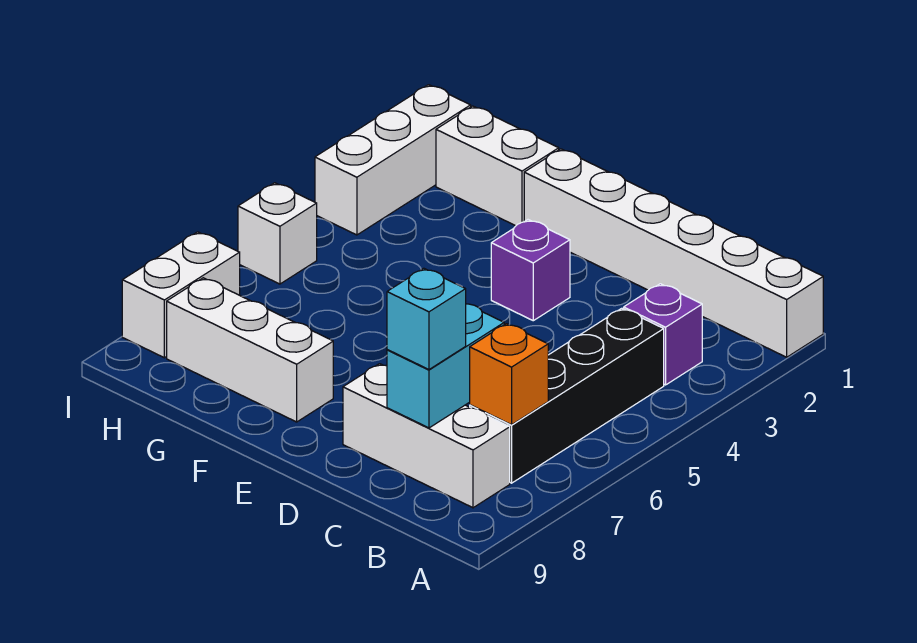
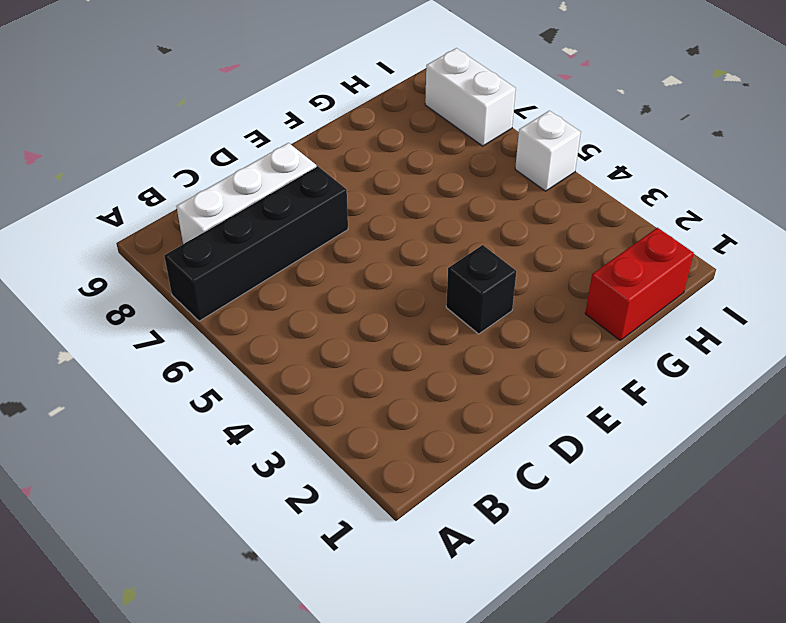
black 1x4 brick [164,166,348,321] -> black 1x4 brick turned to [470,308,664,483]
black 1x1 brick [446,245,516,334] -> purple 1x1 brick [491,220,570,321]
red 1x2 brick [585,228,694,340] -> white 1x2 brick [436,106,559,226]
none -> white 1x6 brick [524,149,823,357]
none -> purple 1x1 brick [624,284,702,385]
none -> white 1x3 brick [167,278,333,422]

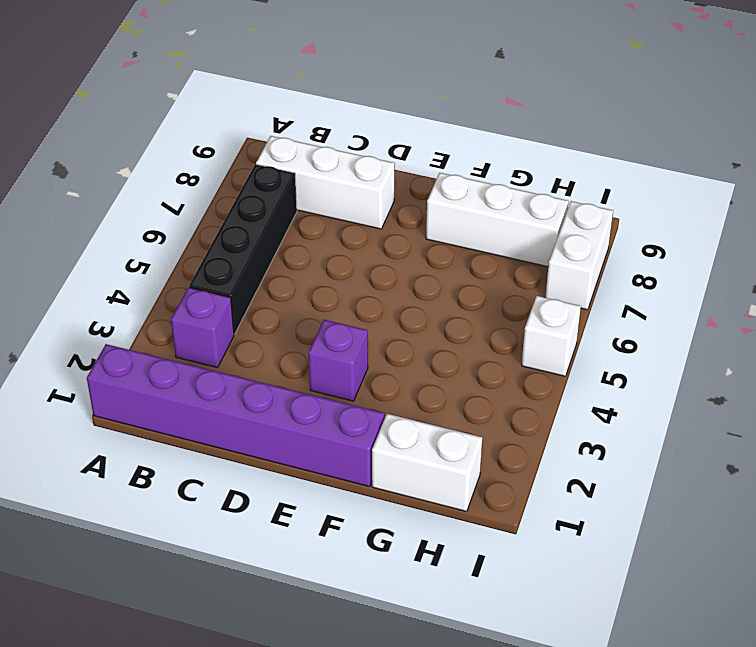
purple 1x6 brick [87,344,384,487] -> white 1x6 brick [524,149,823,357]
none -> white 1x3 brick [315,85,471,235]
none -> orange 1x1 brick [470,324,548,425]
none -> cyan 1x2 brick [387,304,504,428]

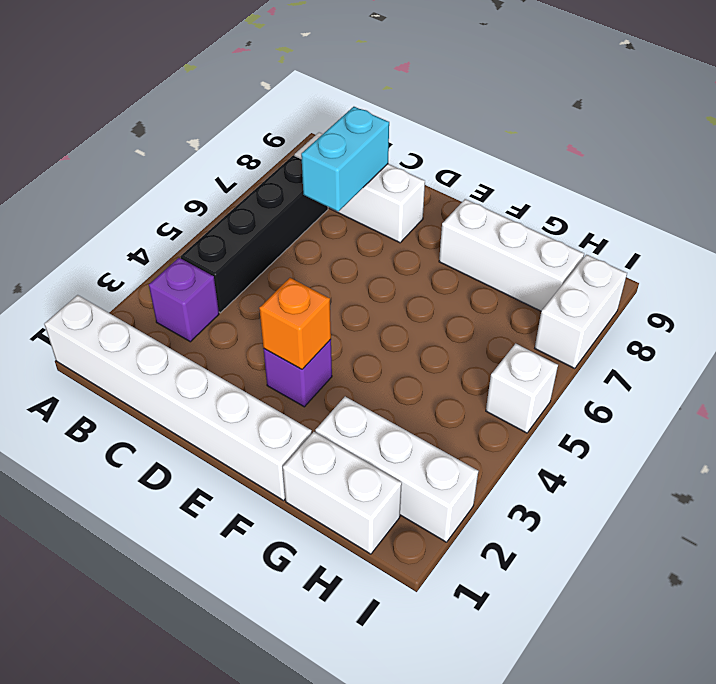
orange 1x1 brick [259,278,331,369] -> orange 1x1 brick moved to [470,324,548,425]
white 1x3 brick [315,397,478,542] -> white 1x3 brick turned to [315,85,471,235]
none -> cyan 1x1 brick [387,268,466,369]

